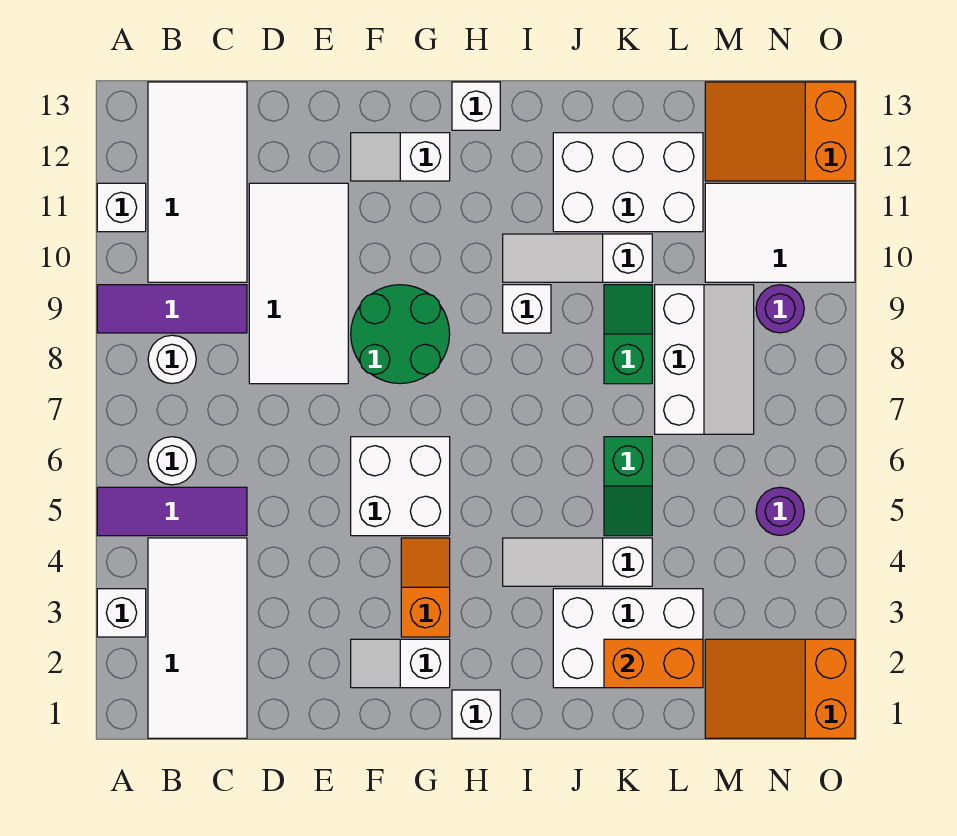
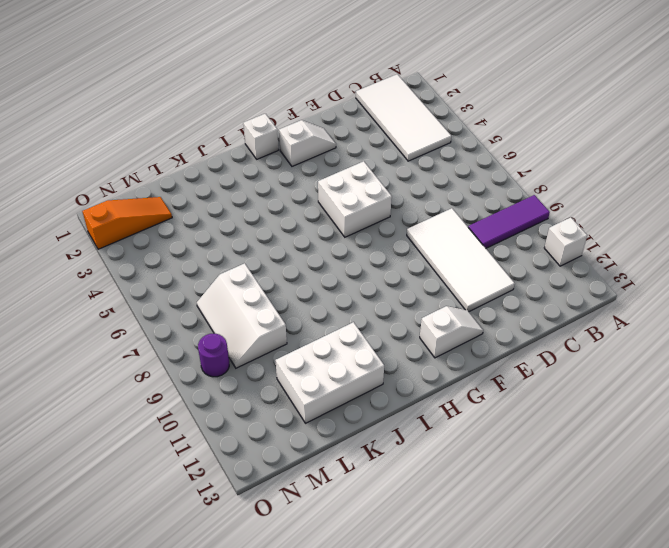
orange 1x3 slope [82,197,172,249] -> orange 2x3 slope [705,639,855,738]
none -> white 1x1 brick [97,589,146,637]
none -> purple 1x3 tile [97,487,247,536]
none -> white 1x1 round brick [148,437,196,485]
none -> white 1x1 round brick [148,335,196,384]

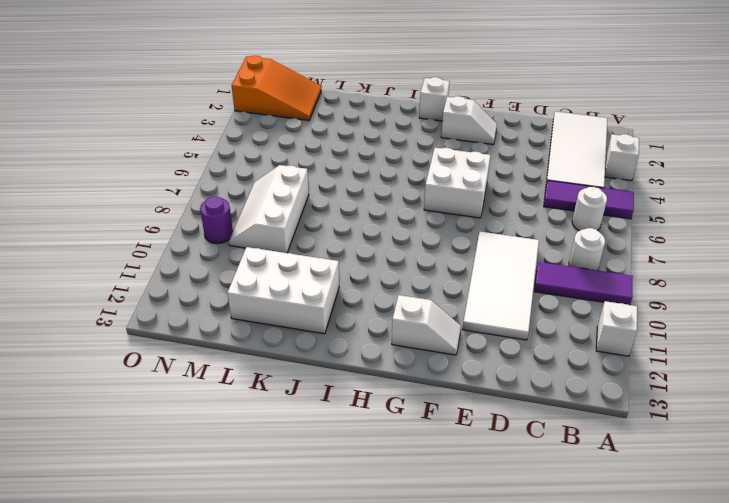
none -> white 2x4 tile [148,82,247,282]
none -> green 2x2 round brick [351,285,450,384]
none -> orange 1x2 slope [401,538,450,637]
none -> white 1x1 brick [452,82,500,130]

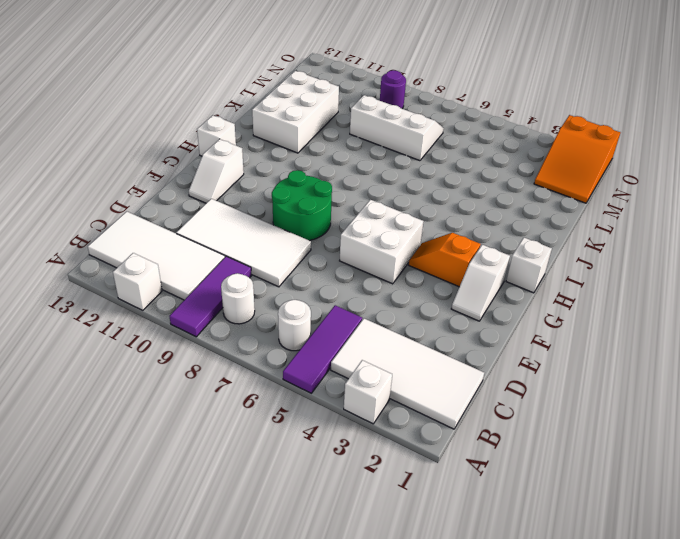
none -> white 1x3 slope [503,538,652,586]
none -> white 1x1 brick [503,285,551,333]
none -> white 1x3 slope [503,234,652,282]
none -> white 2x3 brick [553,589,703,688]

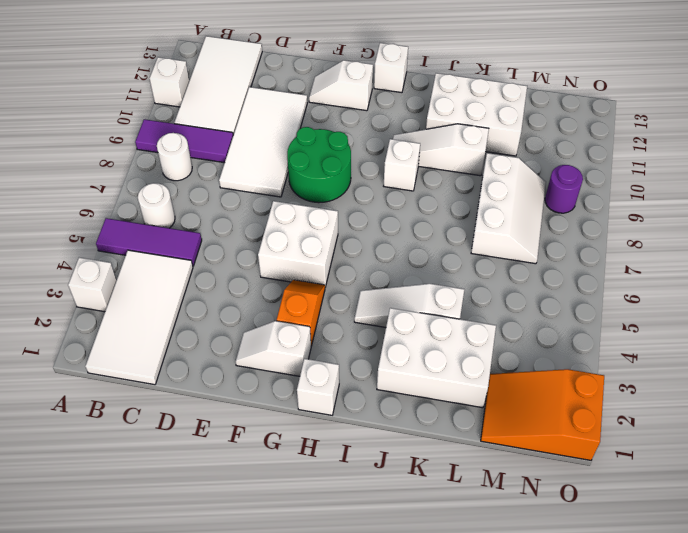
none -> green 1x2 slope [604,437,652,536]
none -> green 1x2 slope [604,285,652,384]
none -> white 2x3 tile [705,183,855,282]
none -> orange 2x3 slope [705,82,855,181]

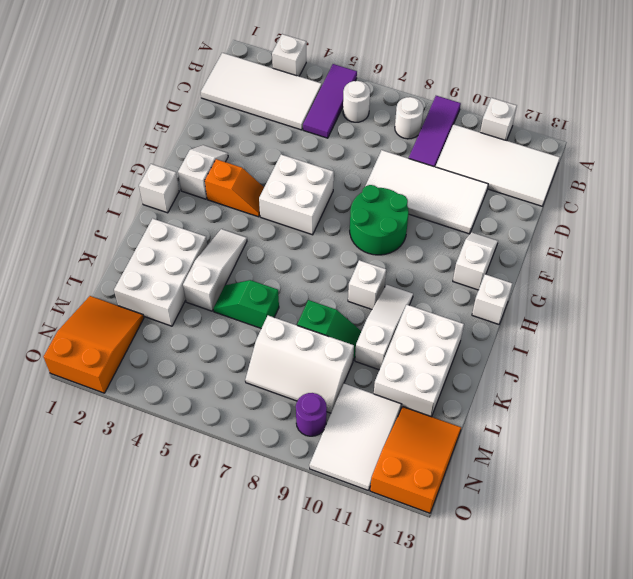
none -> purple 1x1 round brick [756,487,804,535]
none -> orange 1x2 brick [604,639,703,688]

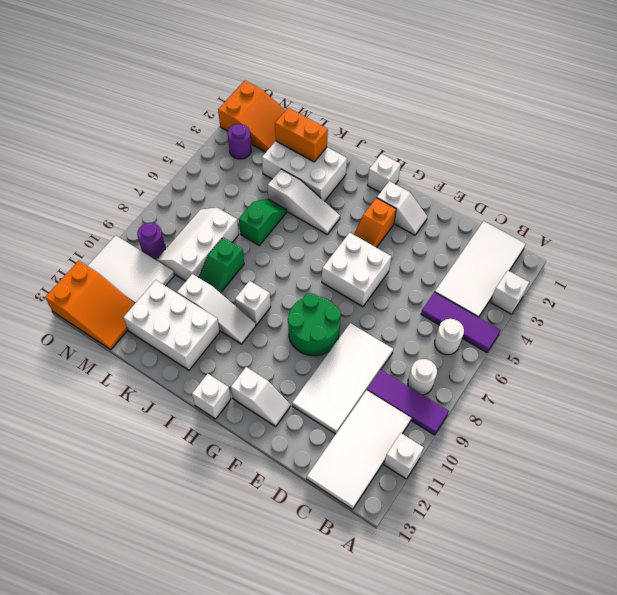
purple 1x1 round brick [228,124,251,159] -> purple 1x1 round brick moved to [756,487,804,535]

